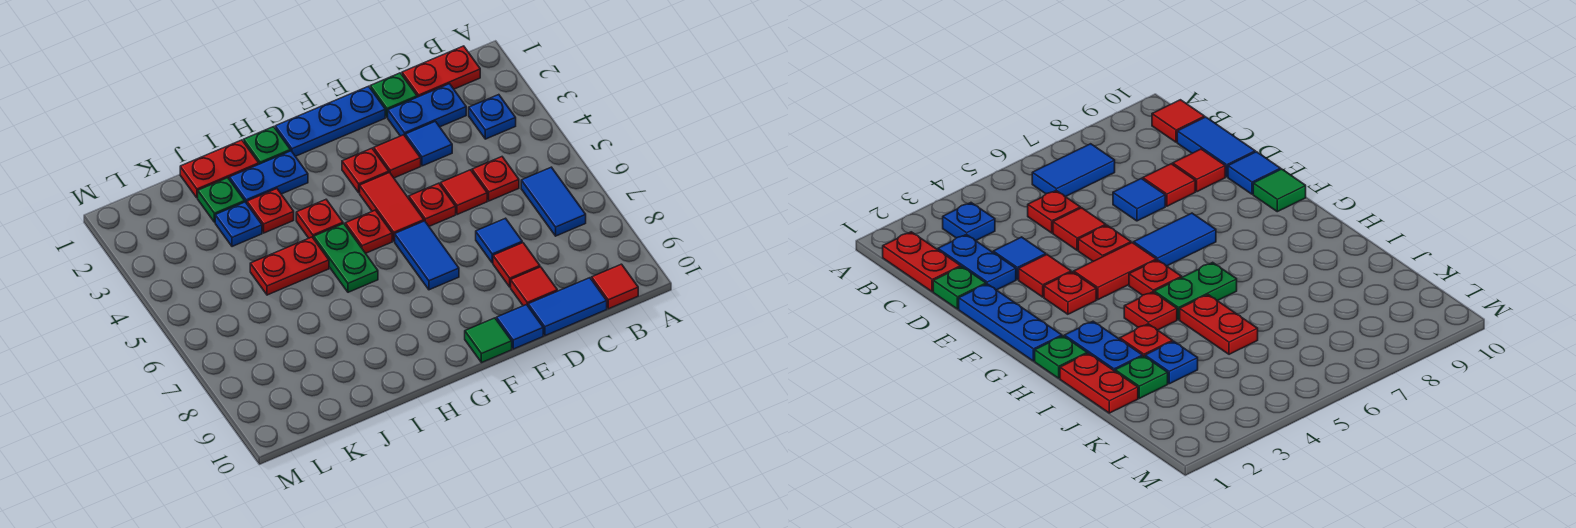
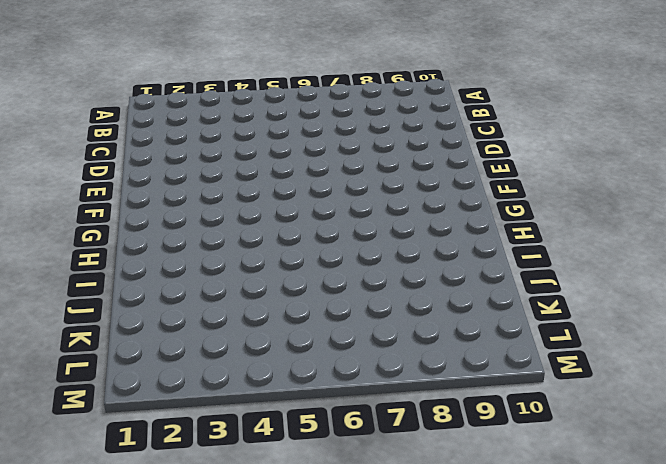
none -> red 1x2 plate [402,46,480,97]
none -> blue 1x1 plate [469,95,516,139]
none -> blue 1x2 tile [521,167,586,236]
none -> red 1x1 tile [592,264,638,309]

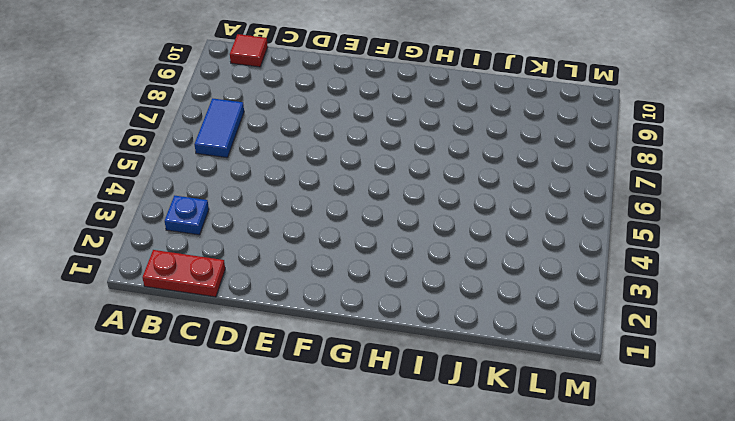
none -> blue 1x2 plate [388,84,466,136]
none -> red 1x1 plate [472,157,519,201]
none -> blue 1x2 tile [528,278,607,336]
none -> green 1x1 plate [370,73,417,117]

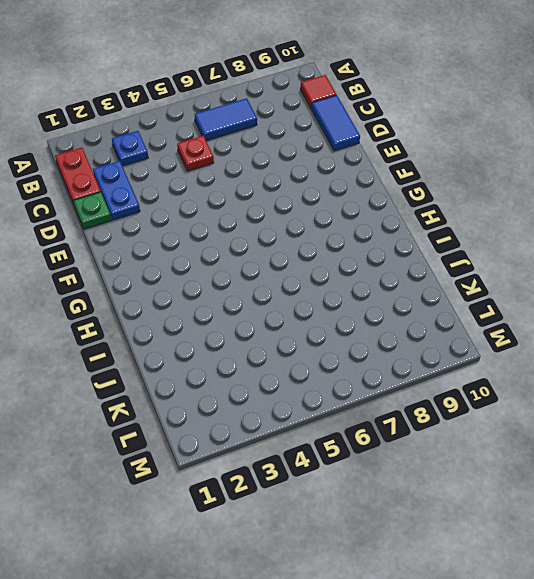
none -> blue 1x1 tile [405,121,452,166]
none -> red 1x1 tile [440,170,487,215]
none -> blue 1x1 tile [476,218,522,263]
none -> red 1x1 tile [493,243,540,287]

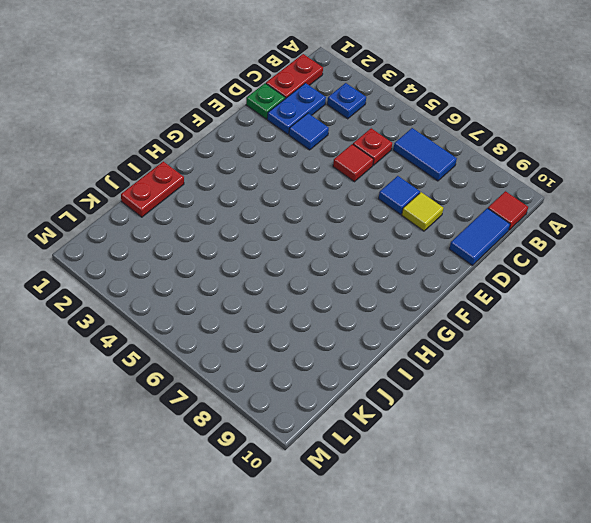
yellow 1x1 tile [402,192,443,231] -> red 1x1 tile [493,243,540,287]
none -> red 1x1 tile [511,267,557,306]
none -> blue 1x3 plate [275,86,385,156]
none -> red 1x1 tile [374,135,421,178]
none -> red 1x1 plate [409,183,456,226]

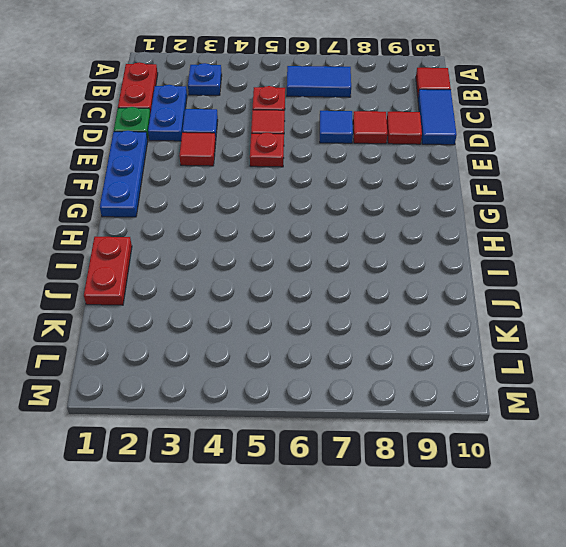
none -> blue 1x1 tile [496,305,543,349]
none -> red 1x1 plate [342,148,389,193]
none -> red 1x2 tile [360,173,424,241]
none -> blue 1x2 tile [395,221,459,290]

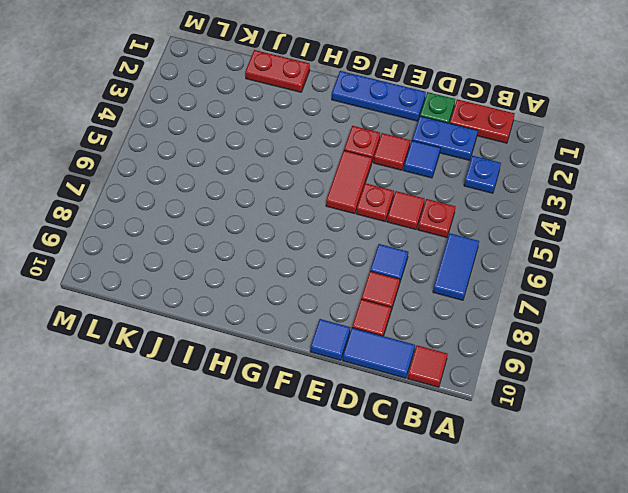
none -> blue 1x2 tile [395,221,459,290]
none -> green 1x1 tile [465,318,512,363]
none -> red 1x1 plate [345,210,392,253]
none -> green 1x1 plate [244,127,290,164]

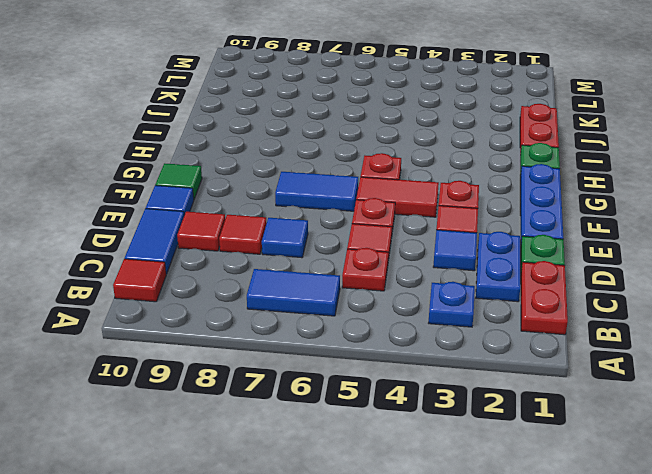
none -> blue 1x2 plate [229,151,308,203]
none -> red 1x1 plate [296,200,343,239]
none -> green 1x2 plate [314,224,378,292]
none -> red 1x1 plate [247,189,294,233]

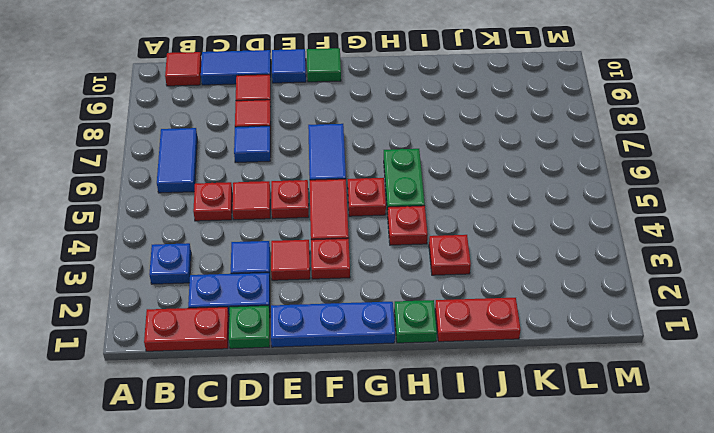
none -> blue 1x2 plate [229,151,308,203]
none -> red 1x2 plate [250,237,329,295]
none -> green 1x1 plate [198,178,245,222]
none -> blue 1x1 plate [215,202,262,247]

